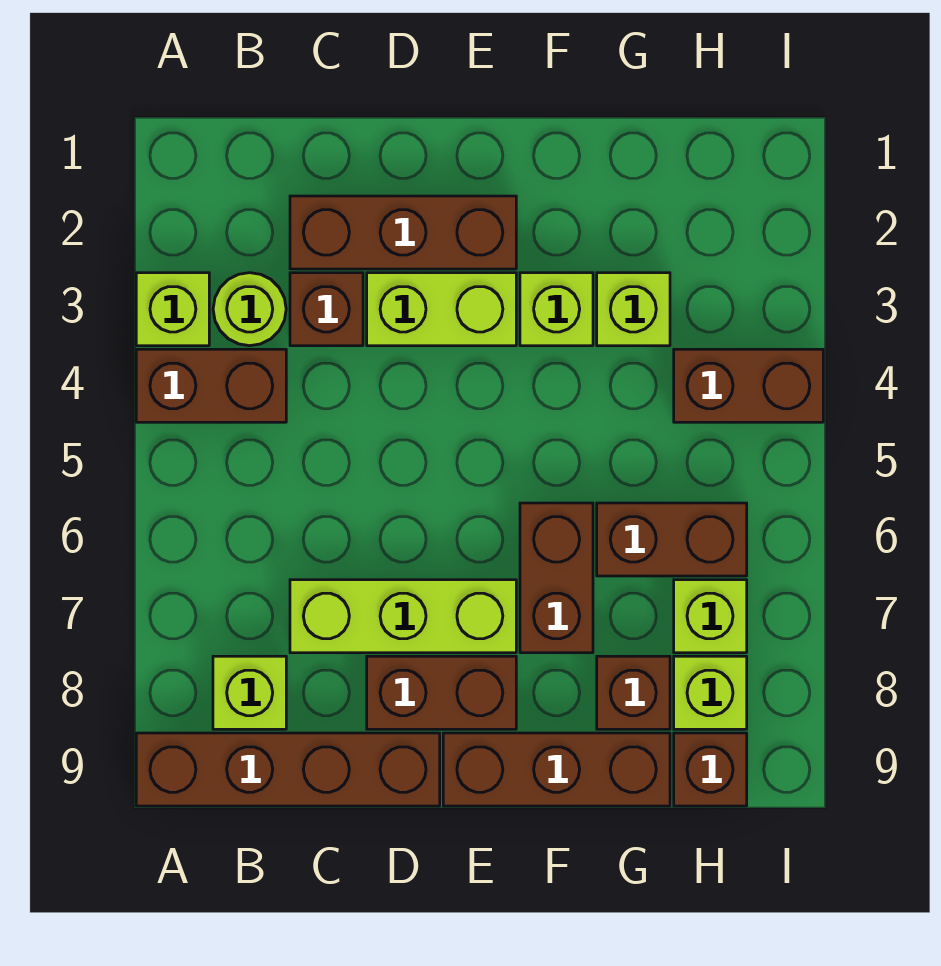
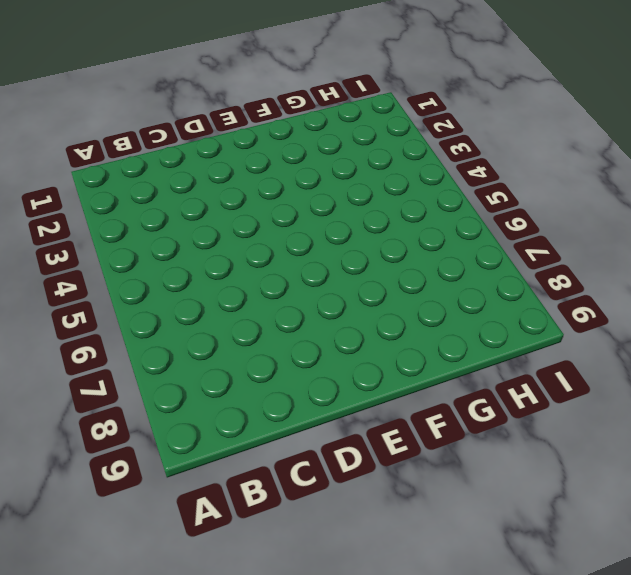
none -> lime 1x1 brick [136,273,209,346]
none -> brown 1x2 brick [136,349,286,422]
none -> brown 1x4 brick [136,733,440,806]

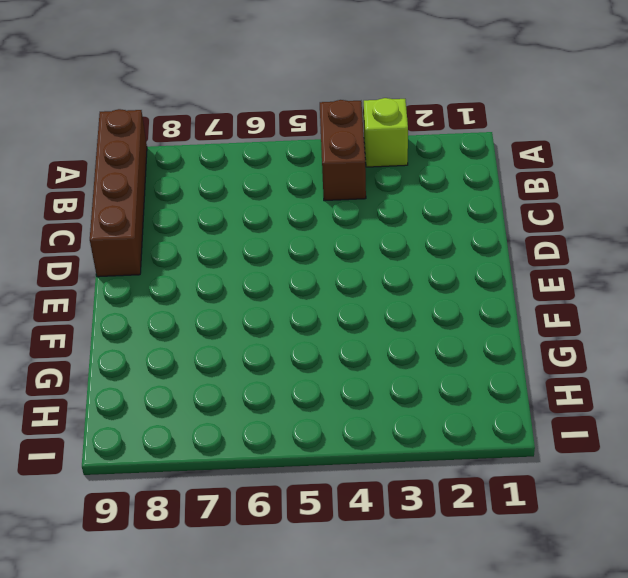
none -> lime 1x1 round brick [213,273,286,346]
none -> lime 1x1 brick [213,656,286,729]
none -> brown 1x3 brick [290,196,516,269]

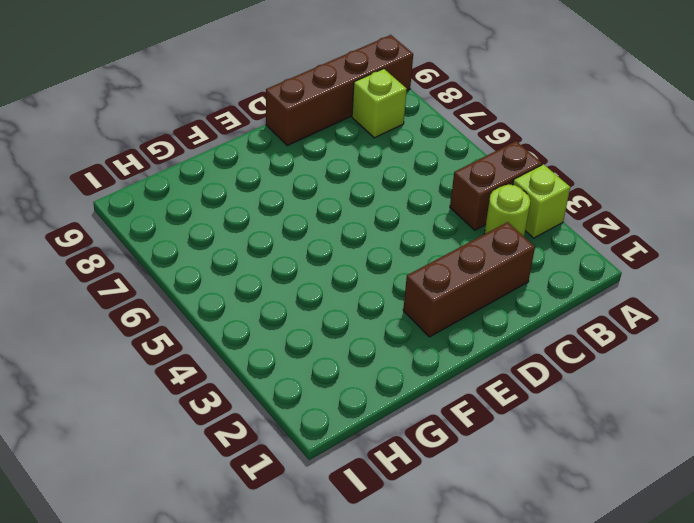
none -> brown 1x1 brick [290,273,363,346]
none -> lime 1x3 brick [290,580,516,653]
none -> lime 1x2 brick [367,273,516,346]

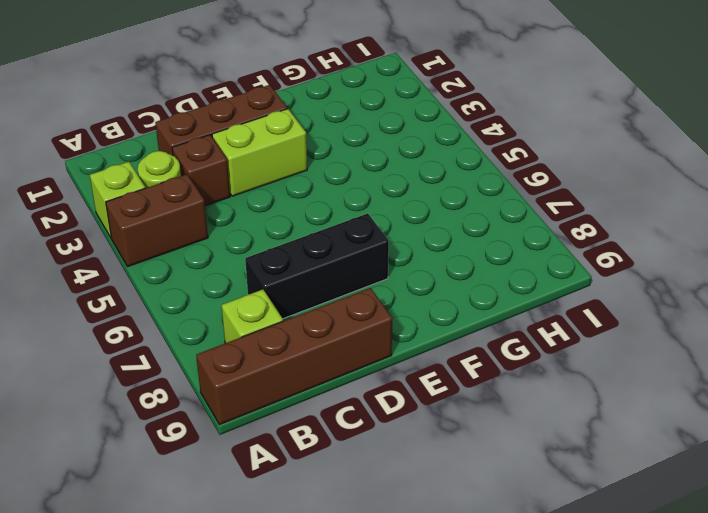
black 1x3 brick [245,213,389,319] -> lime 1x3 brick [290,580,516,653]
none -> brown 1x2 brick [367,656,516,729]
none -> brown 1x3 brick [443,733,670,806]
none -> lime 1x1 brick [520,273,593,346]

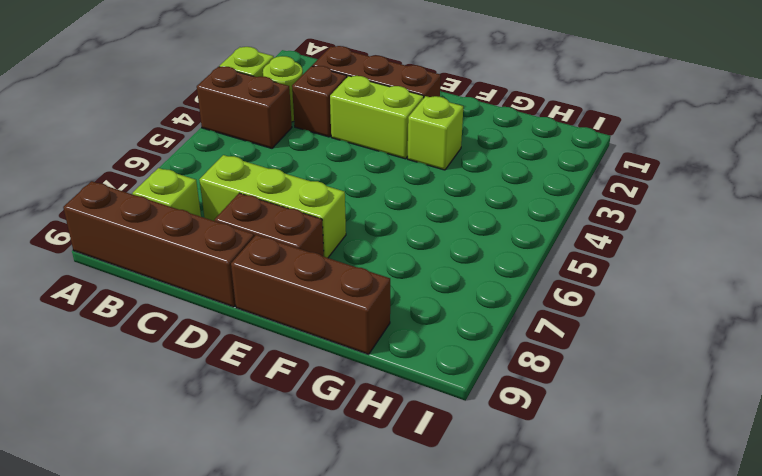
none -> brown 1x2 brick [520,503,593,653]
none -> lime 1x1 brick [597,273,670,346]
none -> brown 1x2 brick [597,503,747,576]

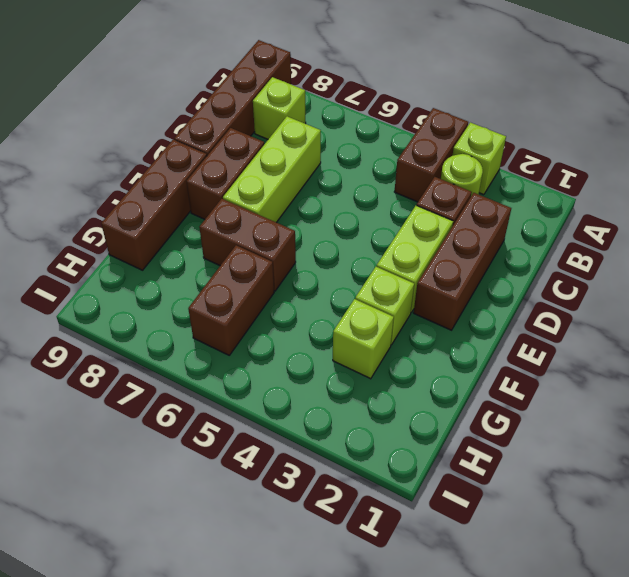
none -> brown 1x1 brick [597,656,670,729]
none -> brown 1x2 brick [674,349,823,422]
none -> lime 1x1 brick [674,580,747,653]

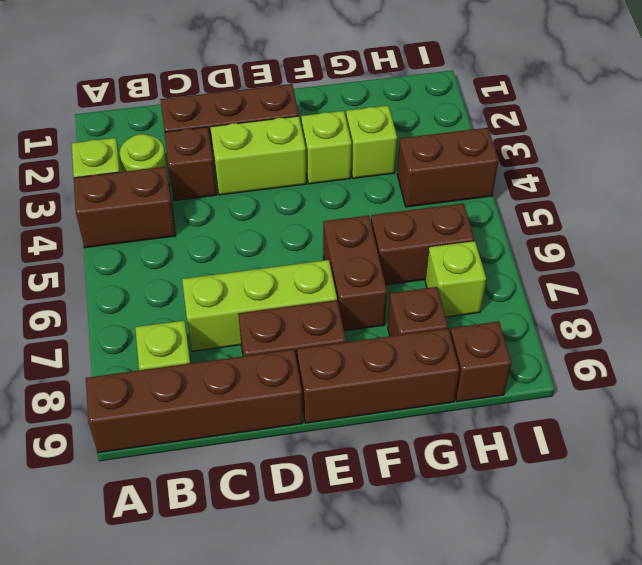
none -> lime 1x1 brick [674,656,747,729]

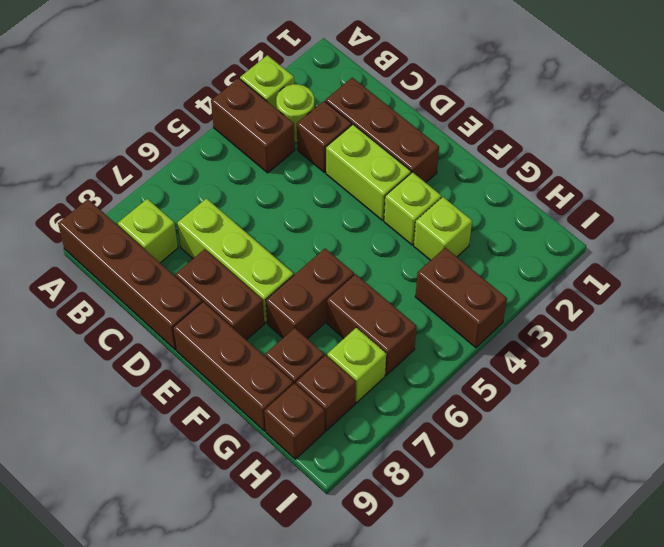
brown 1x1 brick [296,355,356,431] -> lime 1x1 brick [674,656,747,729]

